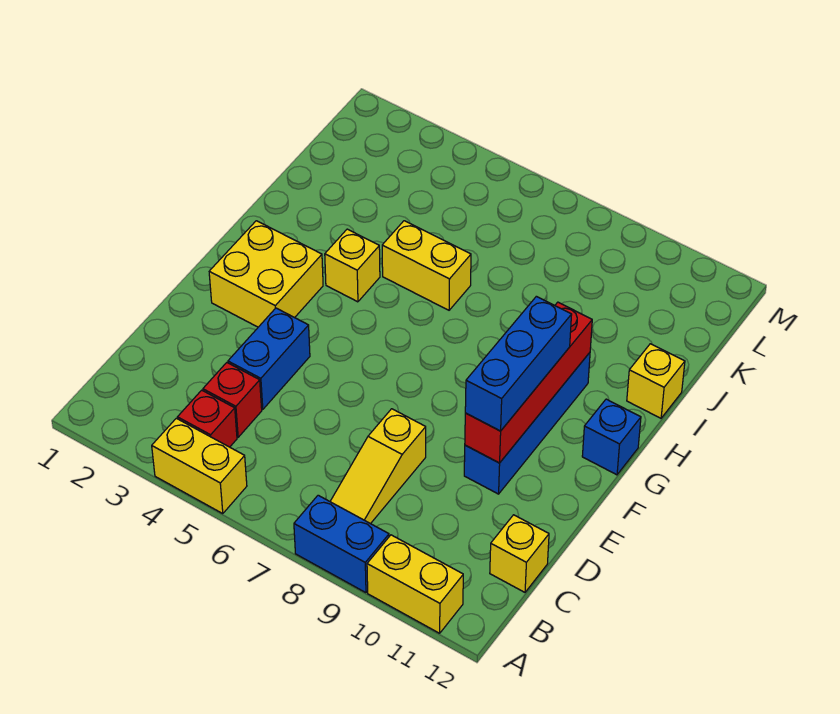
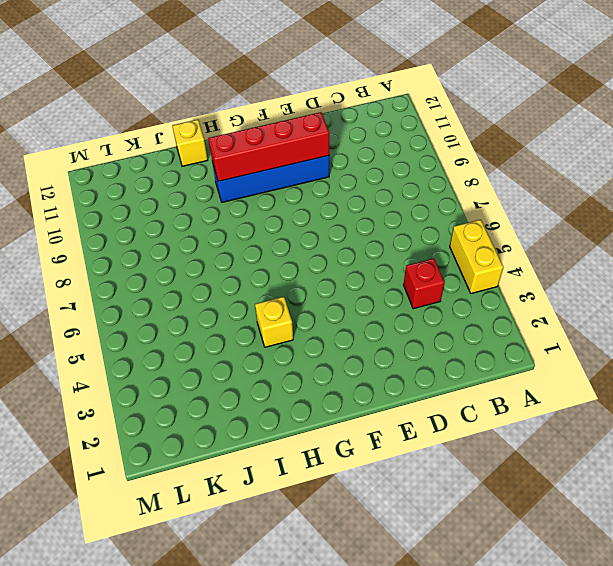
none -> blue 1x2 brick [294,495,389,593]
none -> yellow 1x2 brick [367,535,463,633]
none -> red 1x1 brick [177,390,237,447]

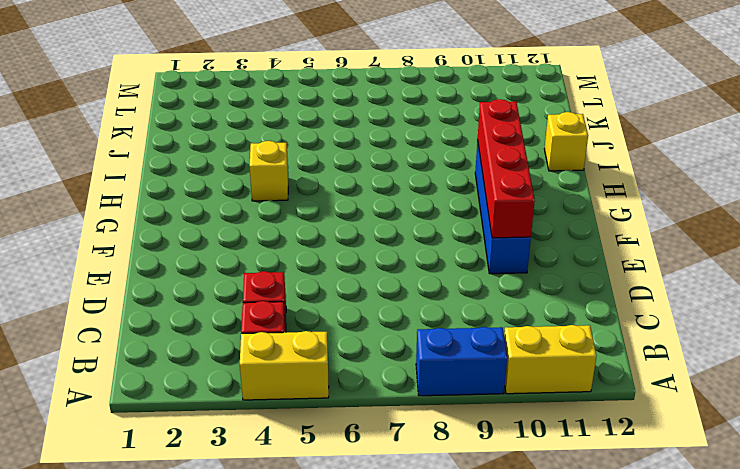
none -> yellow 1x3 slope [330,409,426,524]
none -> yellow 1x1 brick [490,515,549,592]
none -> blue 1x2 brick [228,308,310,410]

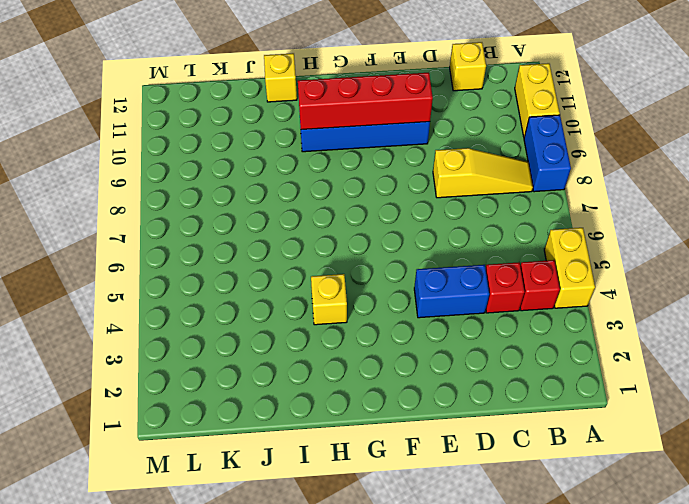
none -> yellow 2x2 brick [209,221,323,327]
none -> blue 1x1 brick [582,399,641,475]
none -> yellow 1x2 brick [382,221,471,310]

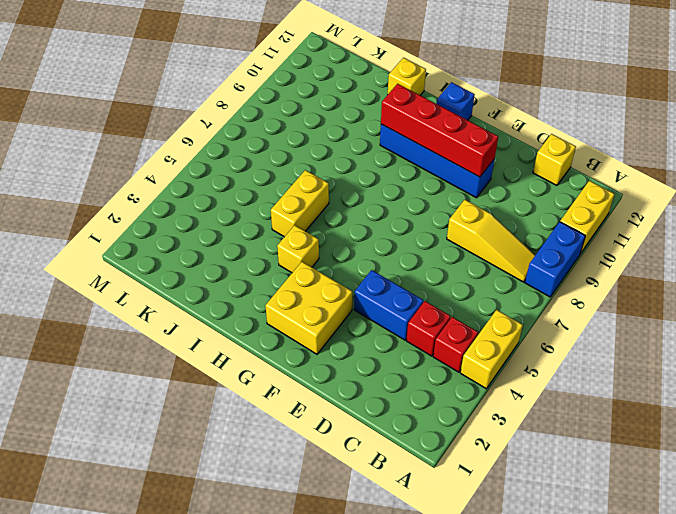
none -> blue 1x3 brick [465,296,572,431]

